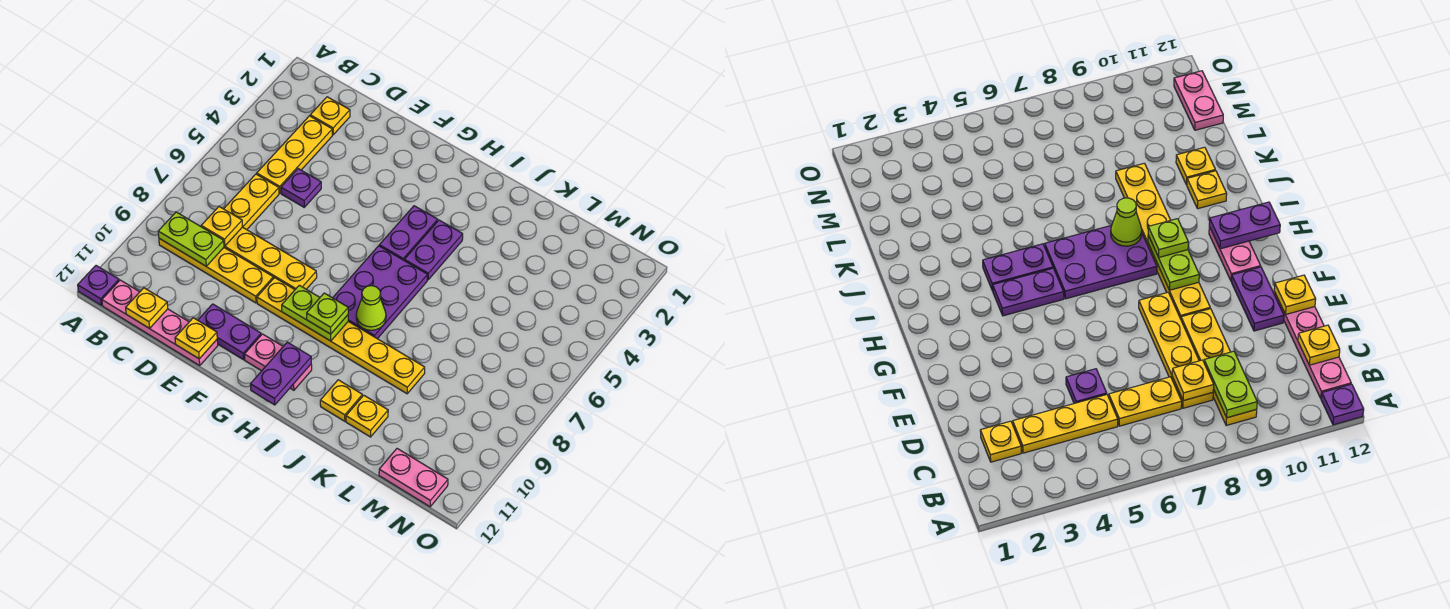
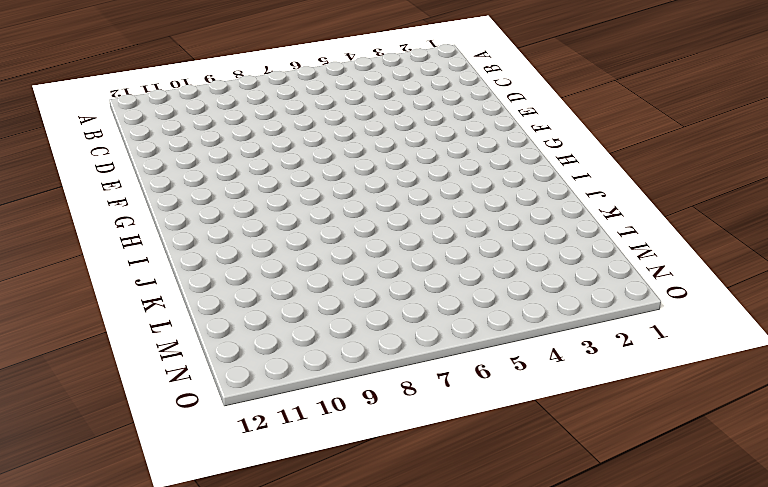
none -> purple 1x1 plate [78,266,119,305]
none -> yellow 1x4 plate [159,239,273,303]
none -> pink 1x4 plate [102,280,218,365]

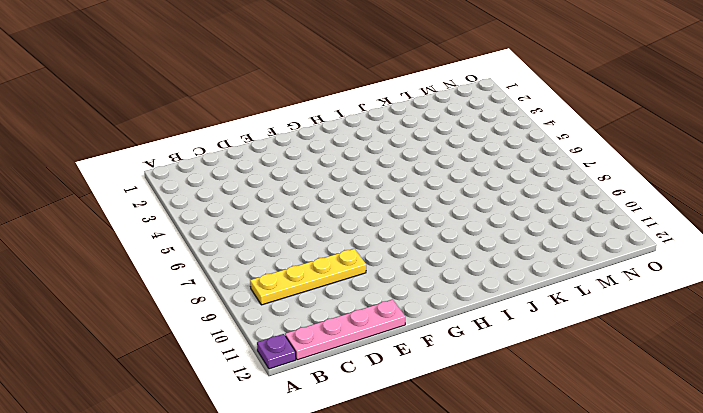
none -> yellow 1x1 plate [310,97,350,135]
none -> yellow 1x3 plate [257,116,332,193]
none -> yellow 1x2 plate [224,174,279,230]

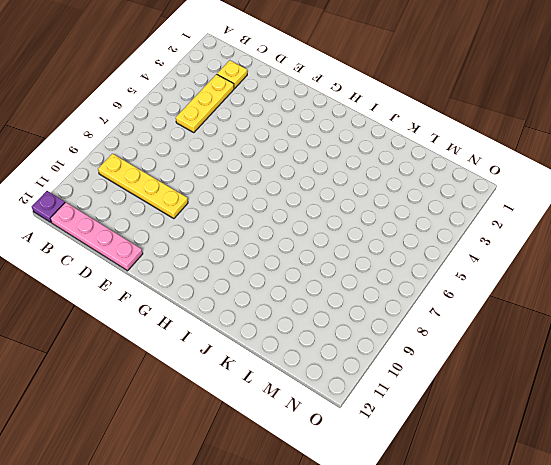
none -> yellow 1x2 plate [224,174,279,230]
none -> yellow 1x4 plate [224,227,317,289]
none -> purple 1x1 plate [281,169,321,207]

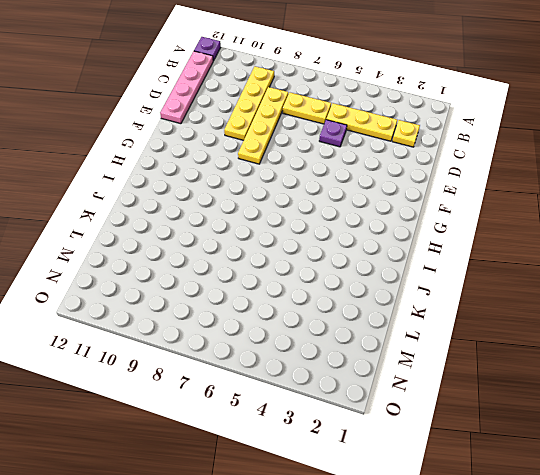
none -> purple 1x2 plate [198,304,261,360]
none -> yellow 1x6 plate [257,278,425,394]
none -> pink 1x2 plate [244,334,312,390]

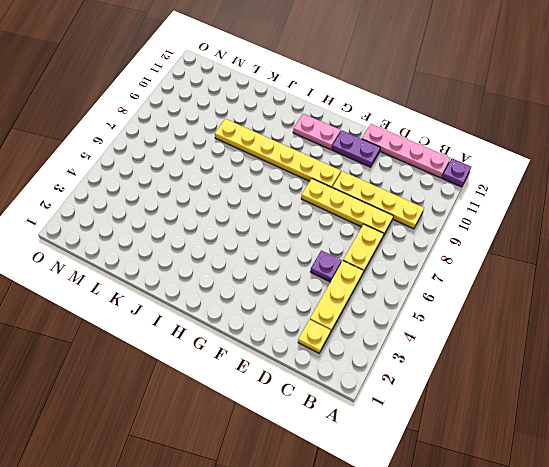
none -> purple 1x2 plate [379,206,438,260]
none -> purple 2x3 plate [333,246,428,339]
none -> purple 1x2 plate [404,220,463,280]

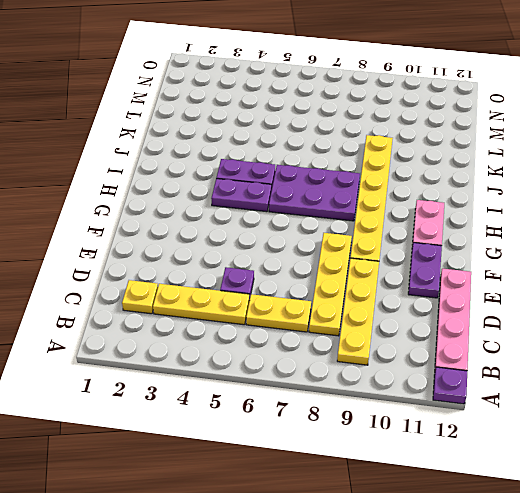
none -> yellow 1x1 plate [320,380,362,421]
none -> yellow 1x1 plate [346,395,388,437]
none -> pink 1x2 plate [379,449,448,507]

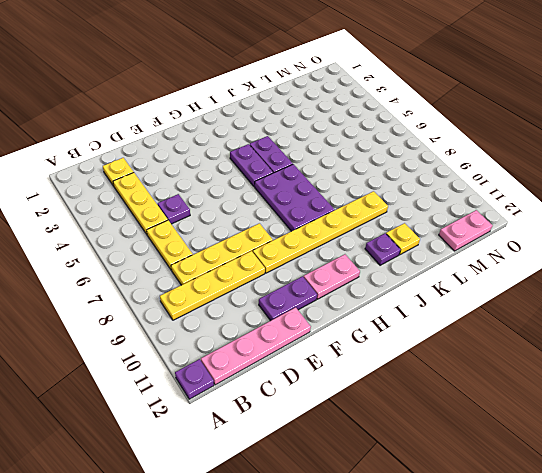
purple 1x1 plate [365,233,400,265] -> yellow 1x1 plate [320,380,362,421]
none -> lime 1x2 plate [158,212,224,266]
none -> yellow 1x1 plate [201,207,242,246]
none -> yellow 1x1 plate [126,288,168,328]

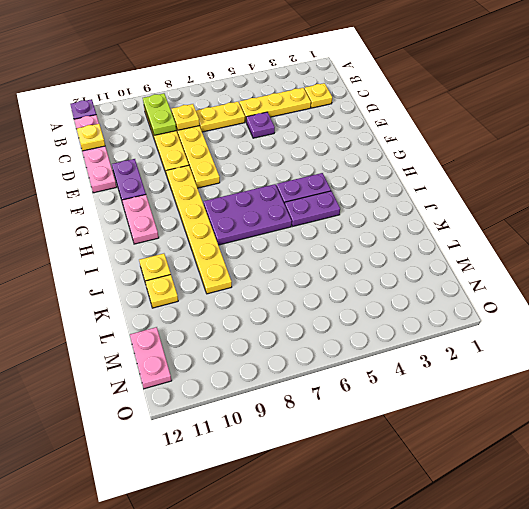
none -> yellow 1x1 plate [175,318,217,359]
none -> lime 1x2 plate [282,285,348,341]
none -> purple 1x2 plate [250,342,311,405]

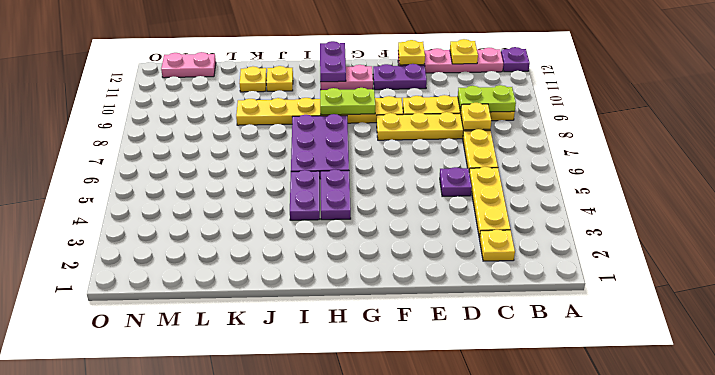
none -> lime 1x1 cone [356,286,386,330]
none -> lime 1x1 plate [307,293,348,334]

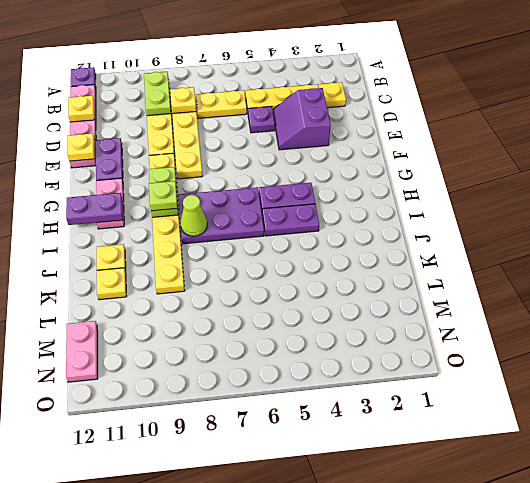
purple 2x2 slope [273,88,331,150] -> none

